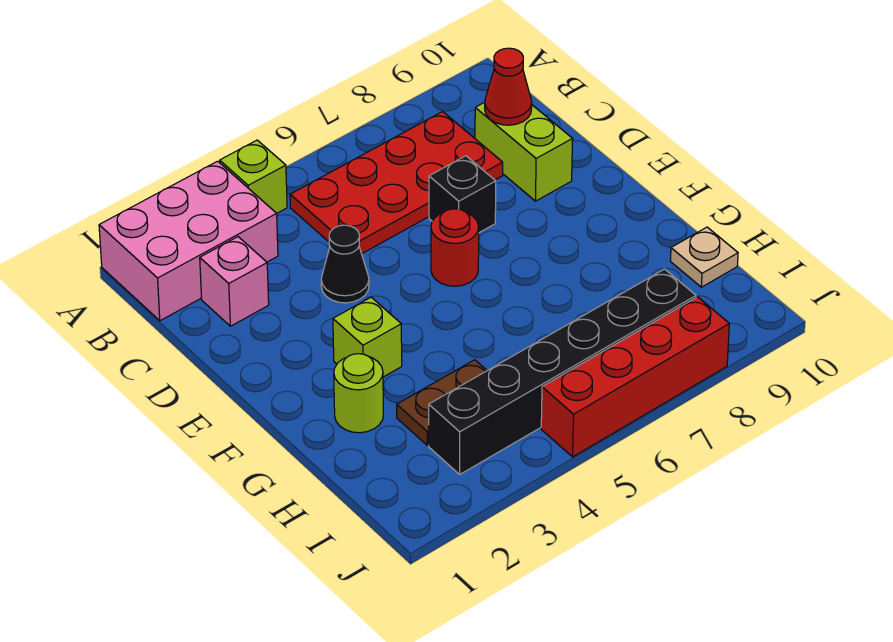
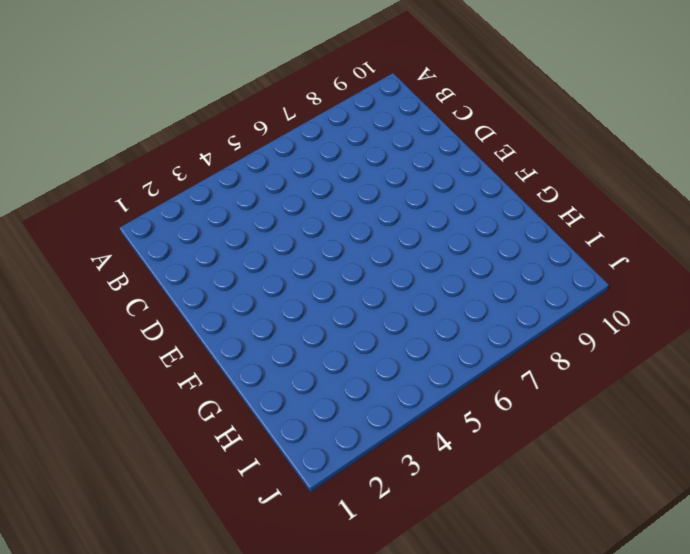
none -> pink 2x3 brick [99,161,278,321]
none -> lime 1x1 brick [220,140,287,213]
none -> red 2x4 plate [290,112,503,254]

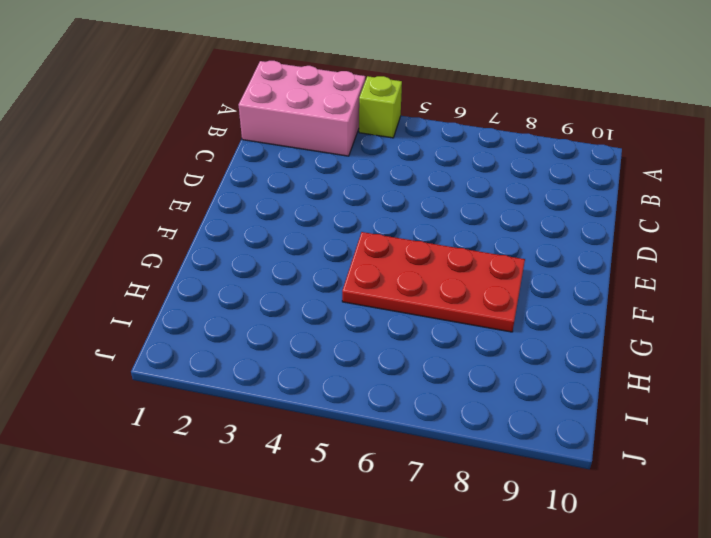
red 2x4 plate [342,232,525,332] -> red 2x4 plate moved to [290,112,503,254]
none -> pink 1x1 brick [200,237,269,326]
none -> lime 1x2 brick [475,102,573,201]
none -> black 1x1 cone [321,225,369,303]

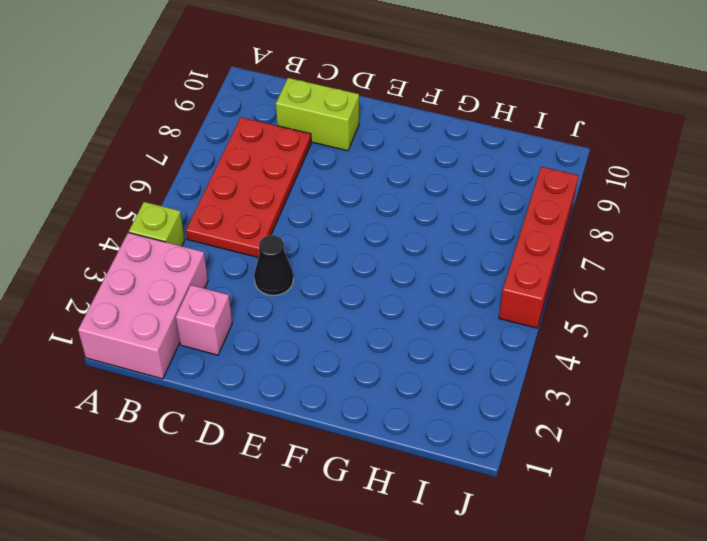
none -> black 1x1 brick [429,156,496,233]
none -> red 1x1 round brick [431,209,479,286]
none -> lime 1x1 brick [333,297,402,377]

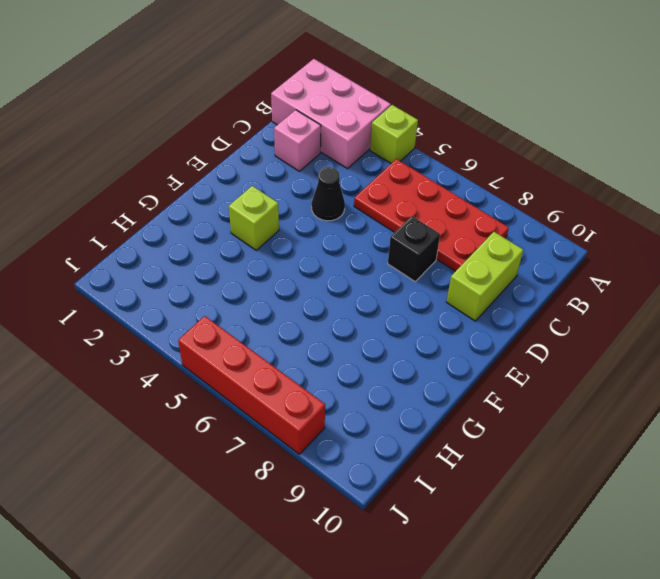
none -> red 1x1 round brick [431,209,479,286]
none -> lime 1x1 round brick [334,354,383,433]
none -> brown 1x2 plate [397,360,487,445]

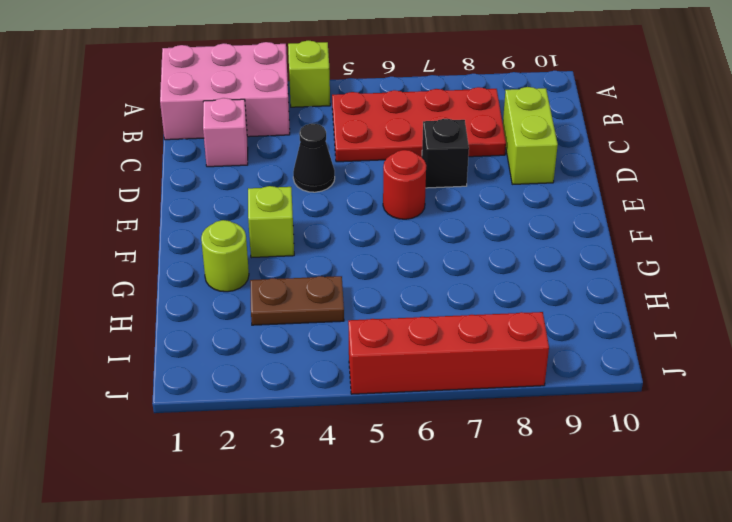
none -> tan 1x1 plate [670,227,738,287]
none -> black 1x6 brick [429,269,696,474]
none -> red 1x1 cone [485,48,532,125]

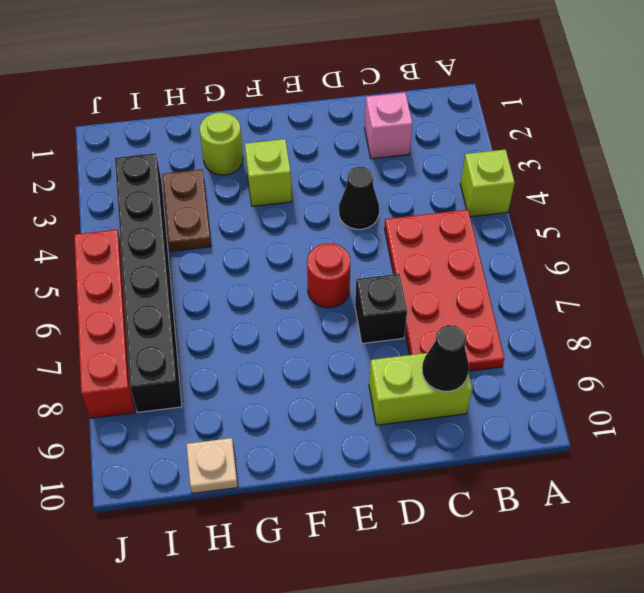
black 1x1 cone [422,325,469,391] -> red 1x1 cone [485,48,532,125]
none -> pink 2x3 brick [99,161,278,321]

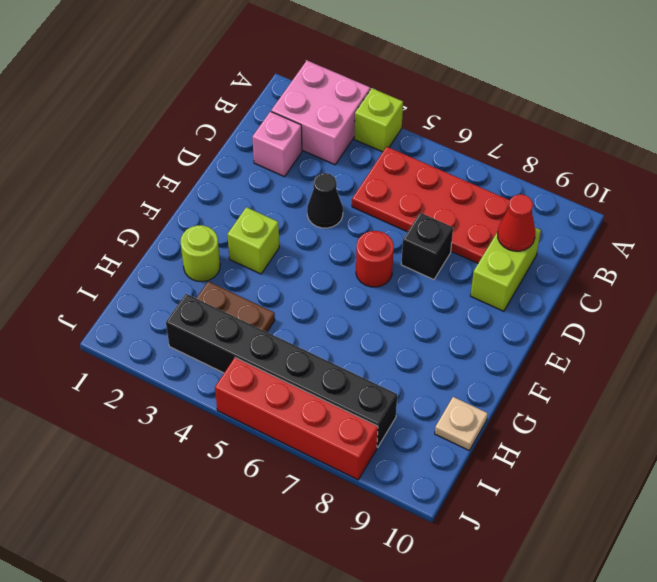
pink 2x2 brick [271,61,370,165] -> pink 2x3 brick [99,161,278,321]

